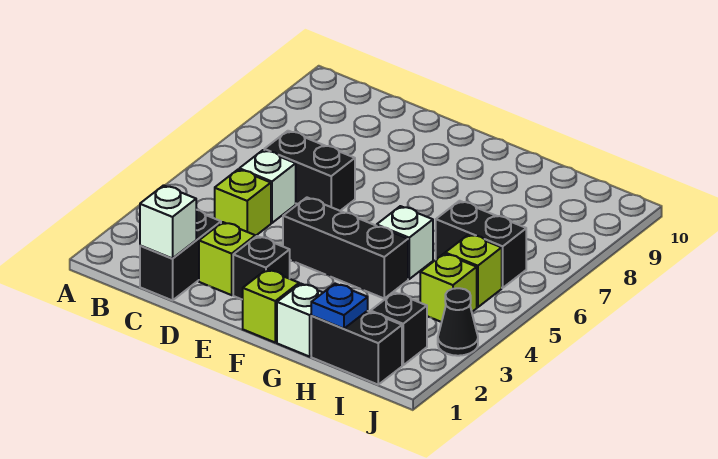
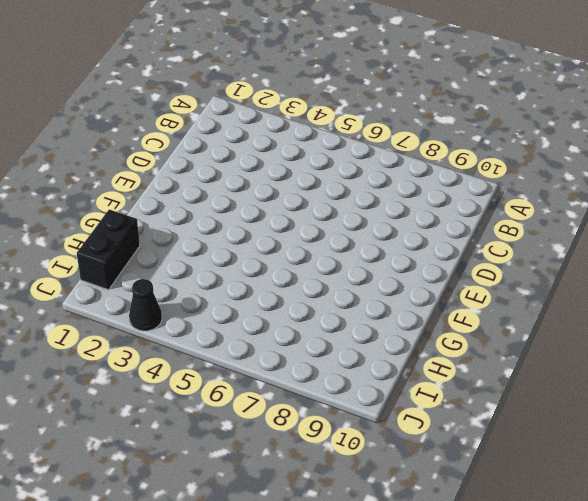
none -> black 1x2 brick [140,210,221,300]
none -> lime 1x1 brick [215,169,271,236]
none -> white 1x1 brick [239,150,296,223]

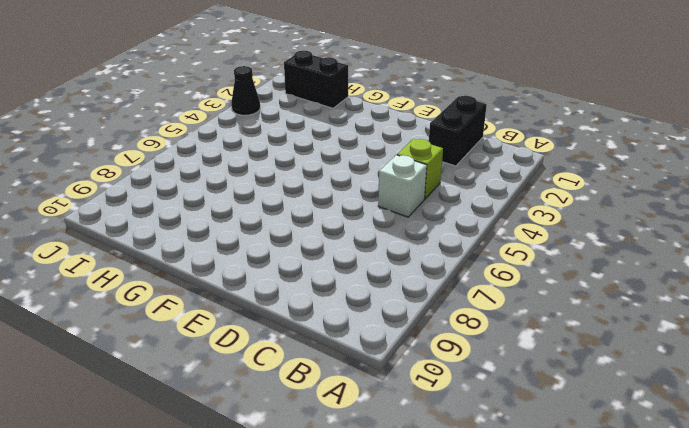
none -> black 1x2 brick [264,131,355,211]
none -> lime 1x1 brick [199,222,255,295]
none -> black 1x1 brick [233,236,290,300]

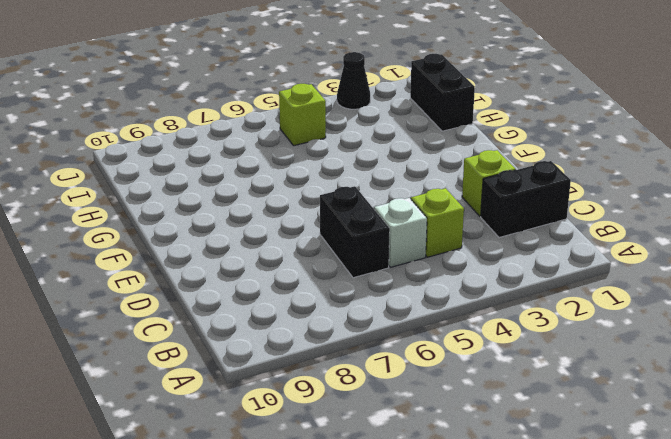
none -> black 1x1 brick [233,236,290,300]
none -> black 1x3 brick [283,198,408,298]
none -> lime 1x1 brick [243,270,299,342]

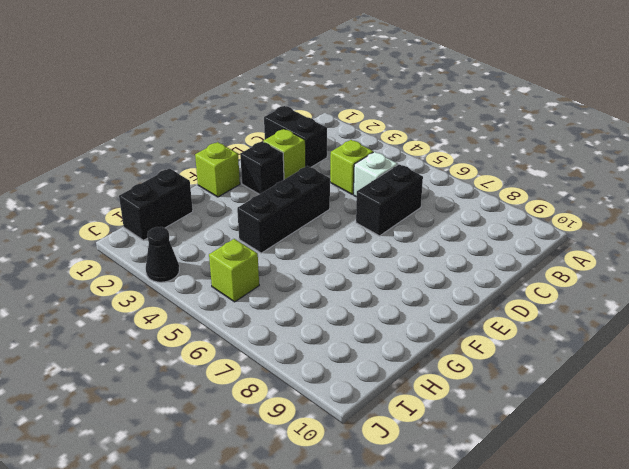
none -> white 1x1 brick [277,284,323,357]
none -> white 1x1 brick [377,206,433,279]
none -> black 1x2 brick [436,201,526,288]

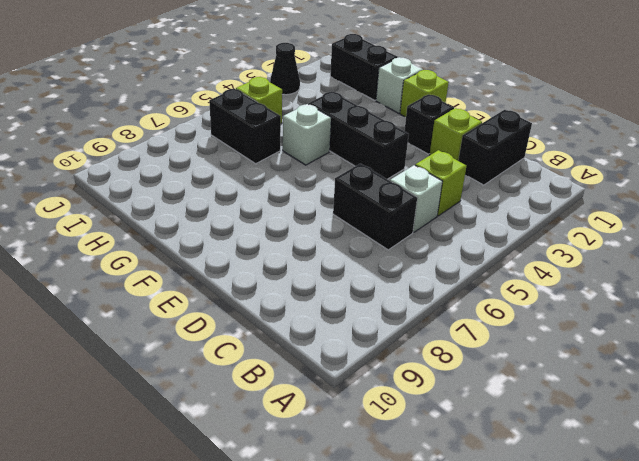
none -> black 1x1 brick [371,292,427,365]
none -> lime 1x1 brick [420,254,477,322]
none -> white 1x1 brick [140,185,196,258]

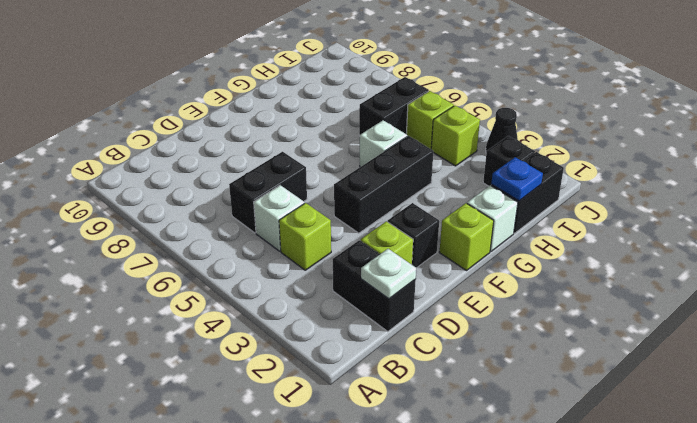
white 1x1 plate [361,249,416,299] -> white 1x1 brick [140,185,196,258]

